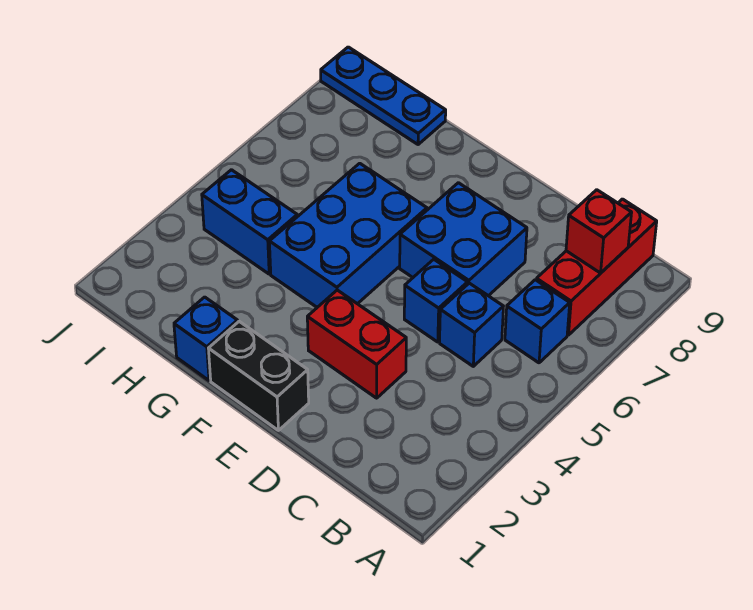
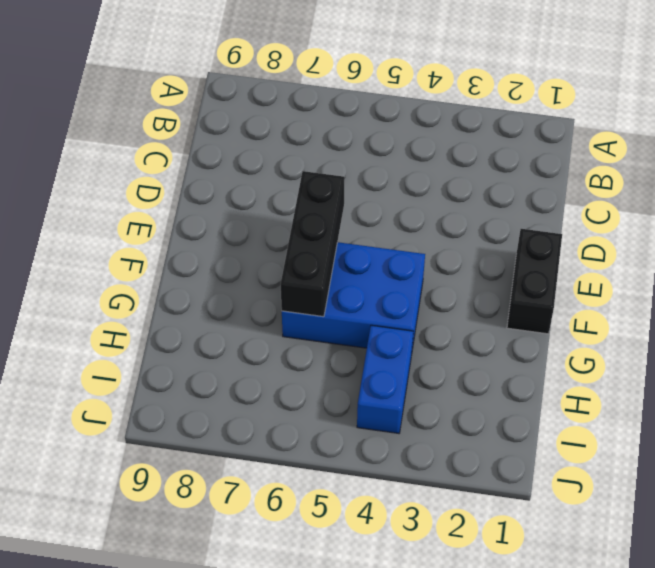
black 1x3 brick [281,171,345,317] -> none
none -> blue 1x1 brick [505,280,570,363]
none -> red 1x3 brick [536,199,657,335]
none -> blue 1x1 brick [440,283,503,366]

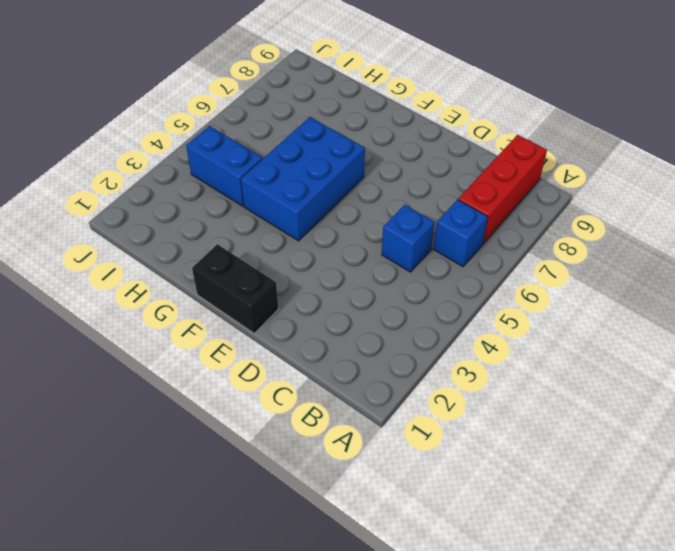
none -> red 1x2 brick [307,290,406,398]
none -> blue 1x1 brick [404,259,468,342]
none -> blue 2x2 brick [400,183,527,296]

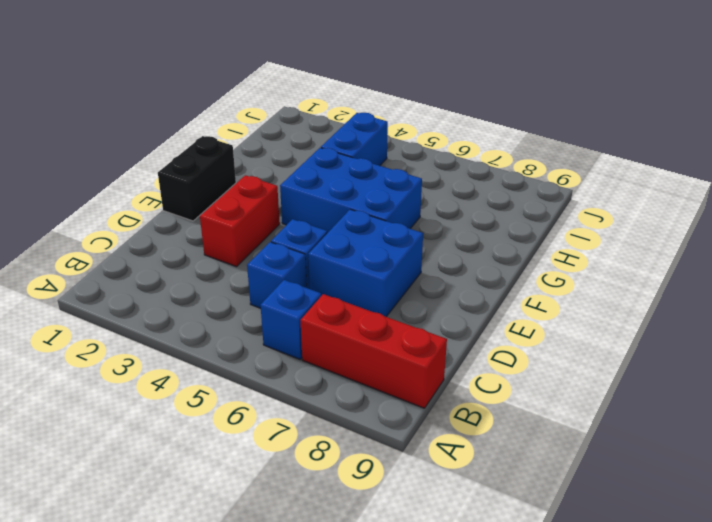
none -> blue 1x1 brick [174,297,238,380]
none -> blue 1x3 plate [321,47,446,145]
none -> red 1x1 brick [566,190,632,273]

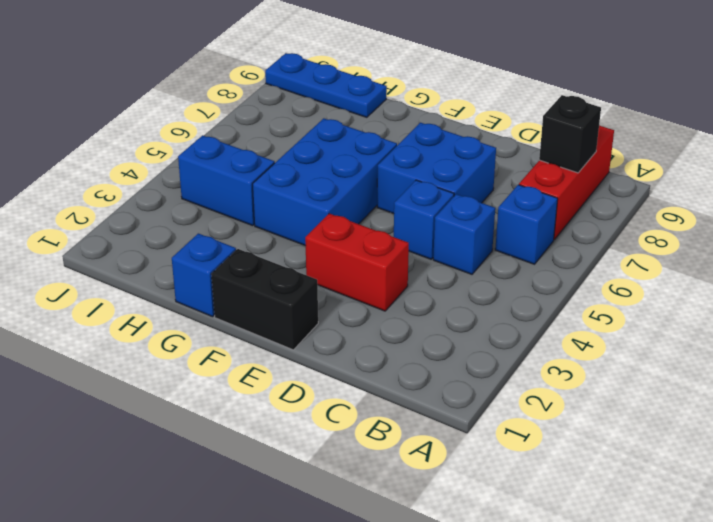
black 1x1 brick [539,95,601,173] -> red 1x1 brick [566,190,632,273]

